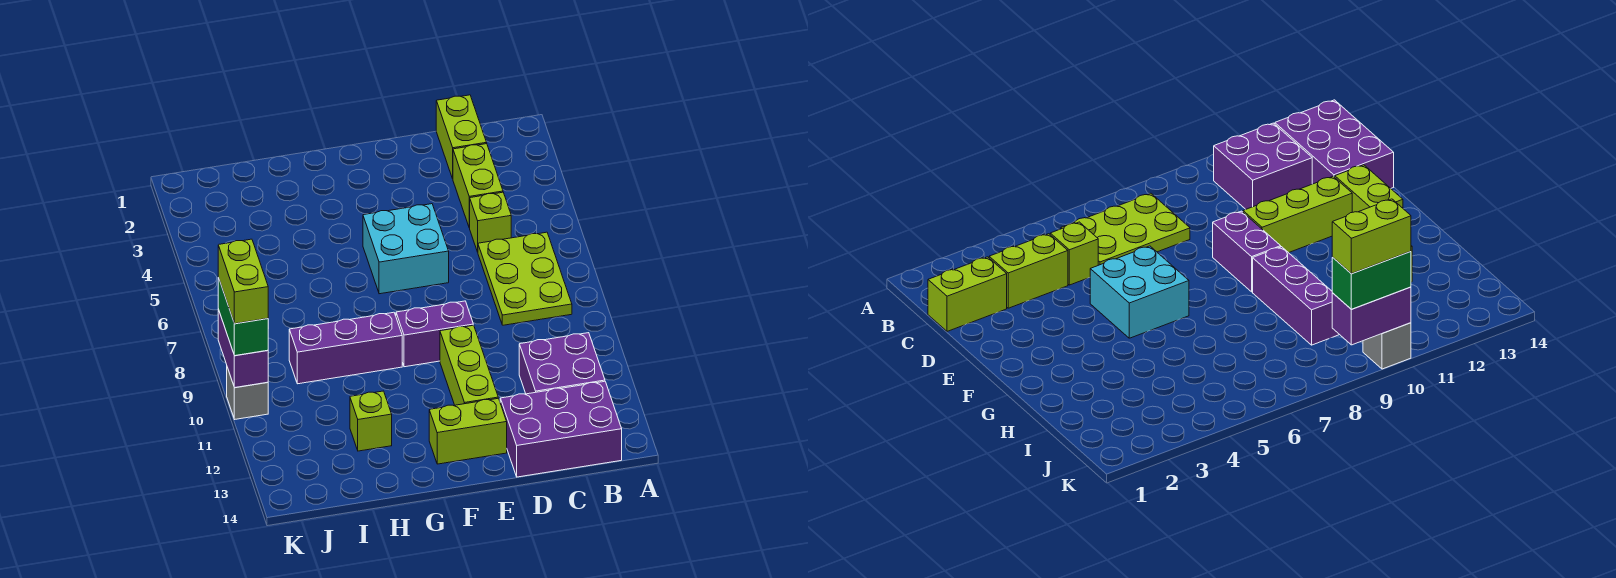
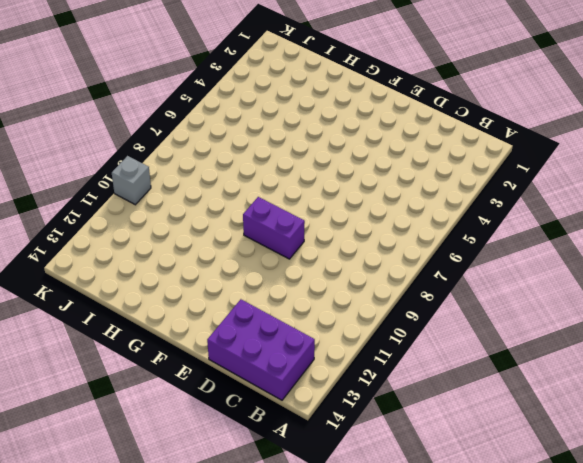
none -> lime 2x3 plate [478,232,572,325]
none -> purple 2x2 brick [519,333,605,394]
none -> lime 1x2 brick [436,95,487,179]

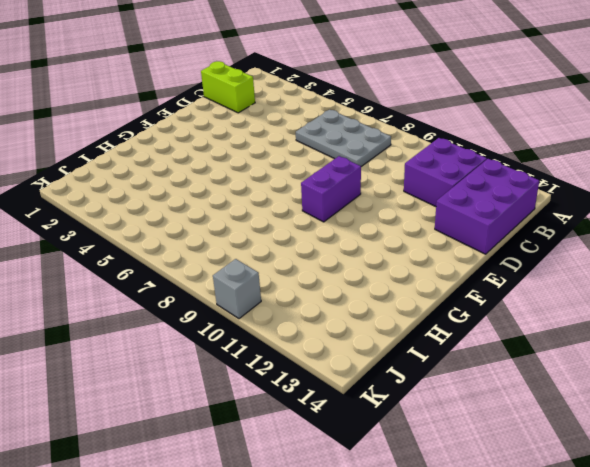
grey 2x3 plate [296,110,391,167] -> lime 2x3 plate [478,232,572,325]
none -> lime 1x2 brick [453,144,503,228]
none -> lime 1x1 brick [470,192,511,252]
none -> cyan 2x2 brick [363,204,449,294]

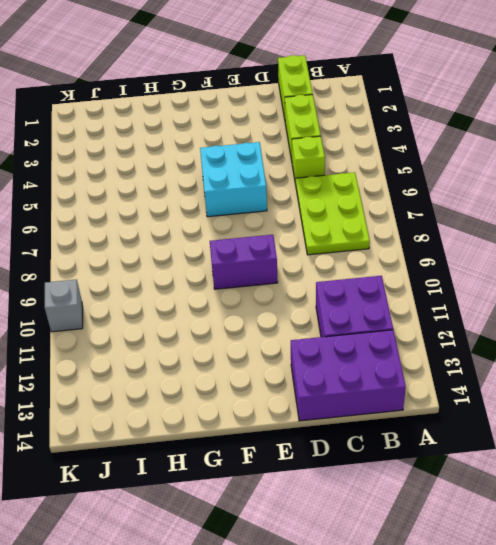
none -> lime 1x3 brick [440,325,498,405]
none -> lime 1x2 brick [429,398,507,464]
none -> purple 1x3 brick [289,312,402,384]

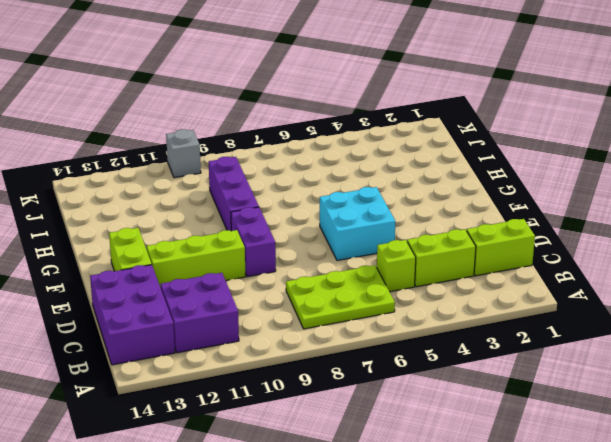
none -> lime 1x1 brick [350,391,392,451]
none -> purple 1x2 brick [218,309,268,388]
none -> green 1x2 brick [218,277,268,356]

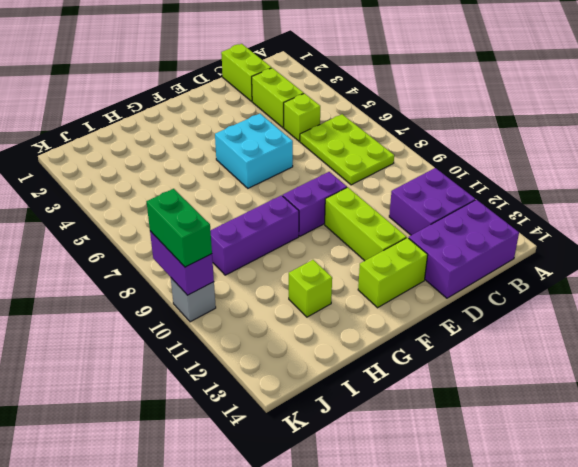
none -> lime 1x2 brick [218,239,268,324]

